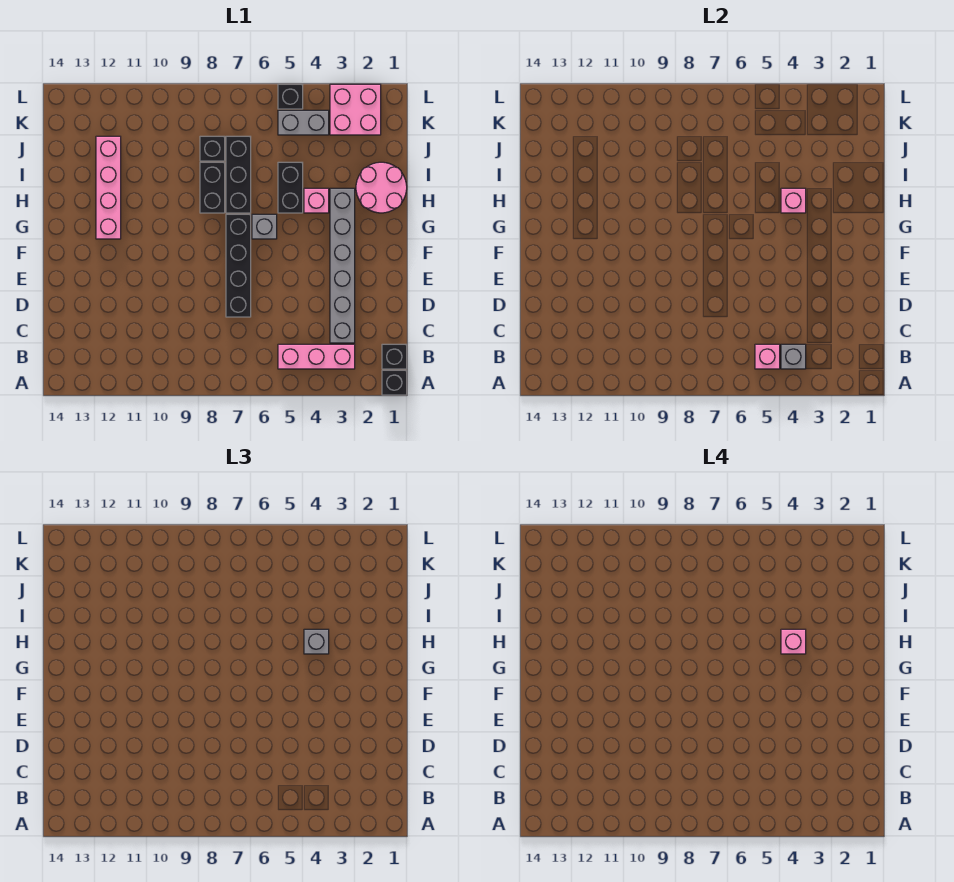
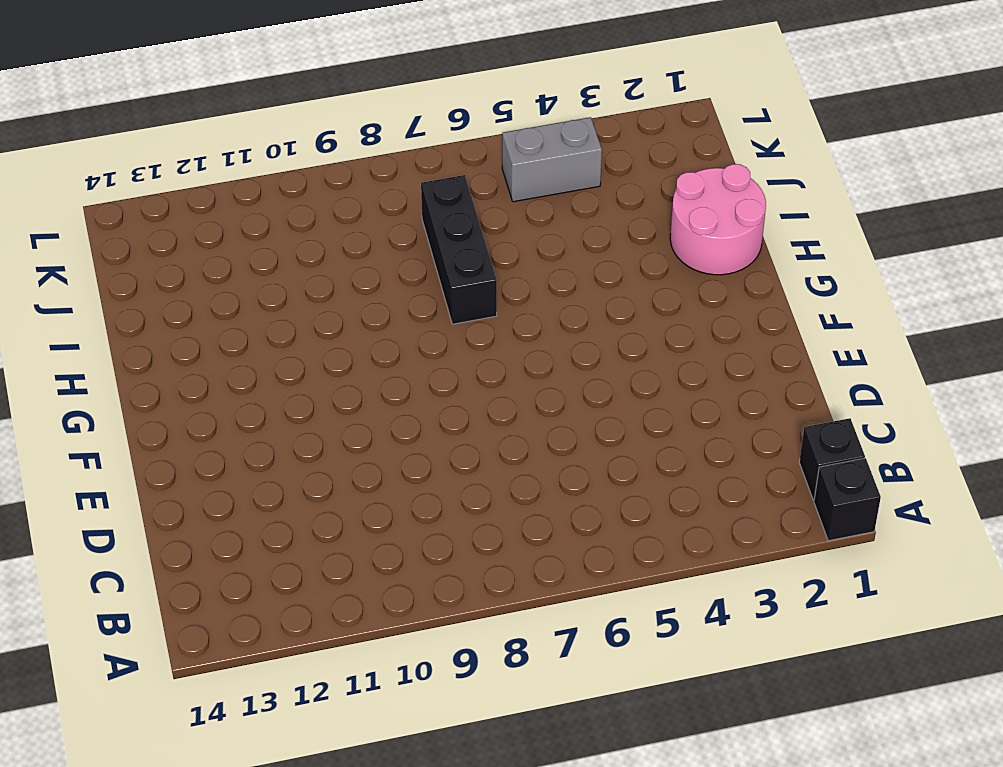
none -> pink 1x3 brick [278,344,355,369]
none -> grey 1x6 brick [330,188,355,343]
none -> black 1x4 brick [226,214,251,317]

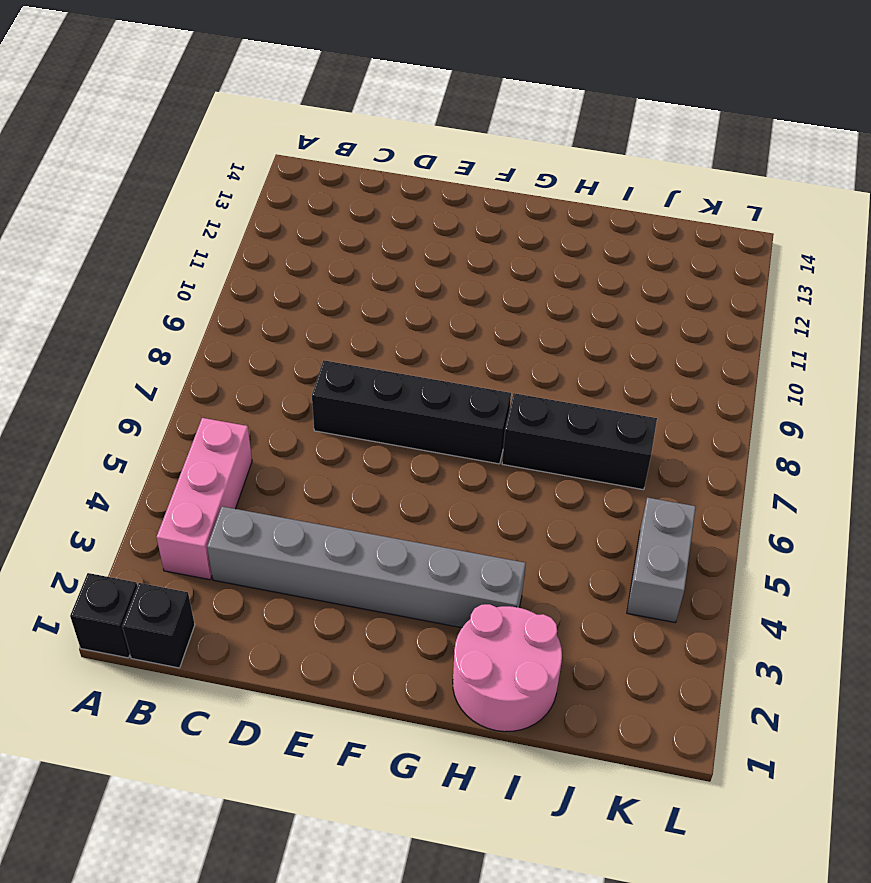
none -> grey 1x1 brick [252,214,277,239]
none -> pink 1x4 brick [96,136,121,239]
none -> pink 1x1 brick [304,188,329,213]

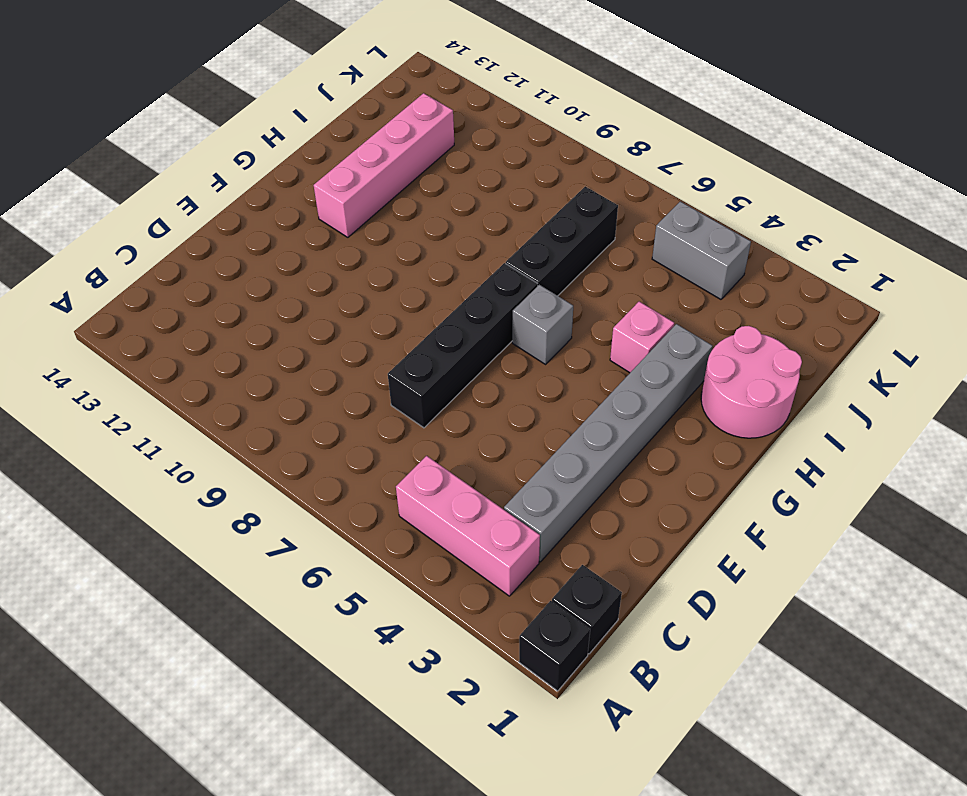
none -> black 1x2 brick [278,162,303,213]
none -> black 1x2 brick [200,162,225,213]
none -> black 1x1 brick [200,136,225,161]

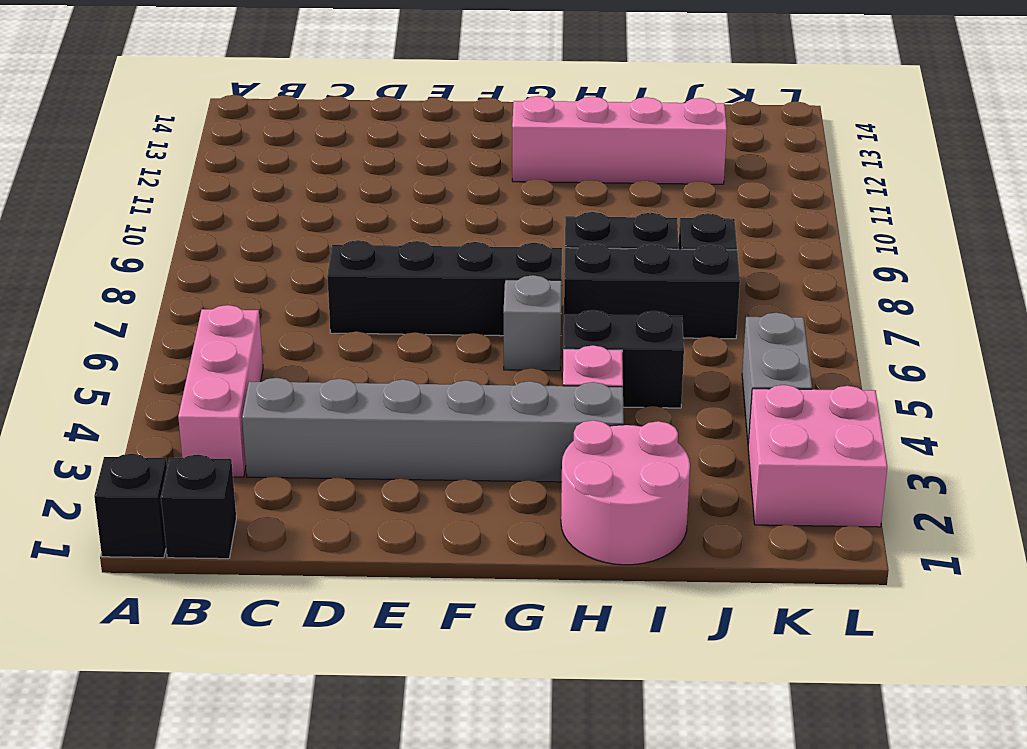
none -> black 1x1 brick [278,84,303,109]
none -> grey 1x1 brick [781,344,806,369]
none -> pink 1x1 brick [755,344,780,369]

